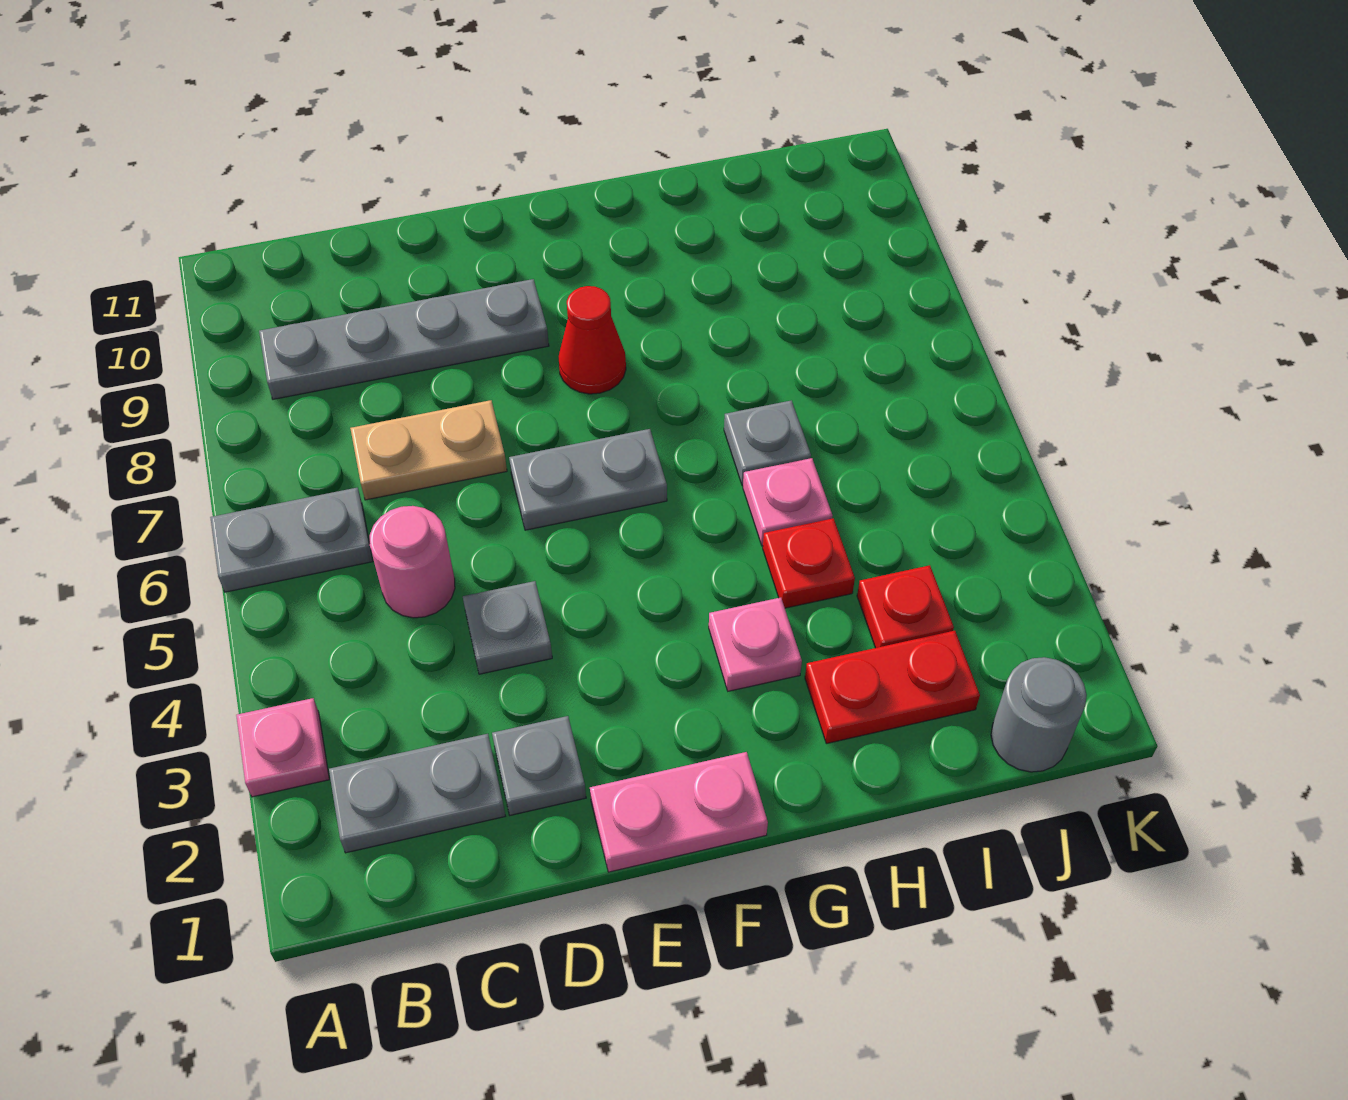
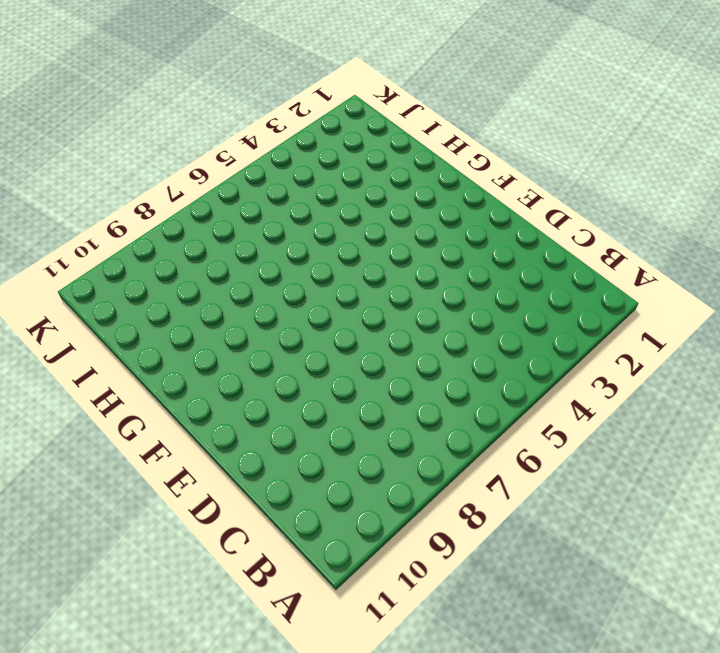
none -> pink 1x1 plate [236,698,329,797]
none -> grey 1x2 plate [210,488,373,592]
none -> grey 1x2 plate [329,734,505,853]

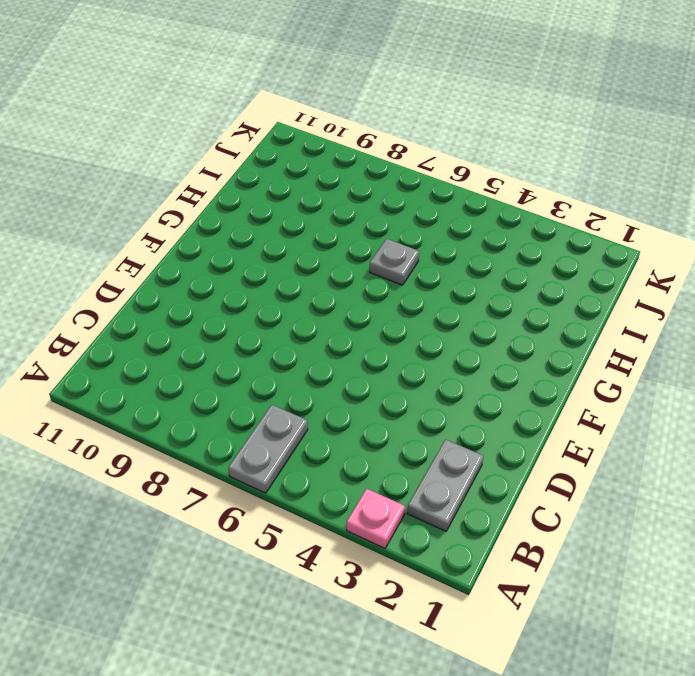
none -> grey 1x4 plate [259,279,549,399]
none -> pink 1x1 round brick [370,506,455,618]
none -> tan 1x2 plate [350,400,507,500]

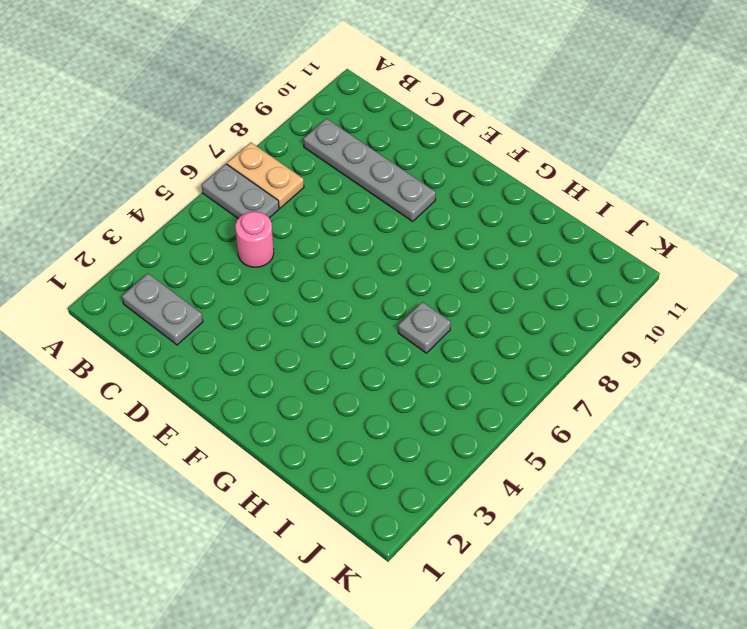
tan 1x2 plate [227,142,304,208] -> tan 1x2 plate moved to [350,400,507,500]
none -> pink 1x1 plate [236,698,329,797]
none -> grey 1x1 plate [492,716,586,815]
none -> grey 1x1 plate [463,581,552,674]

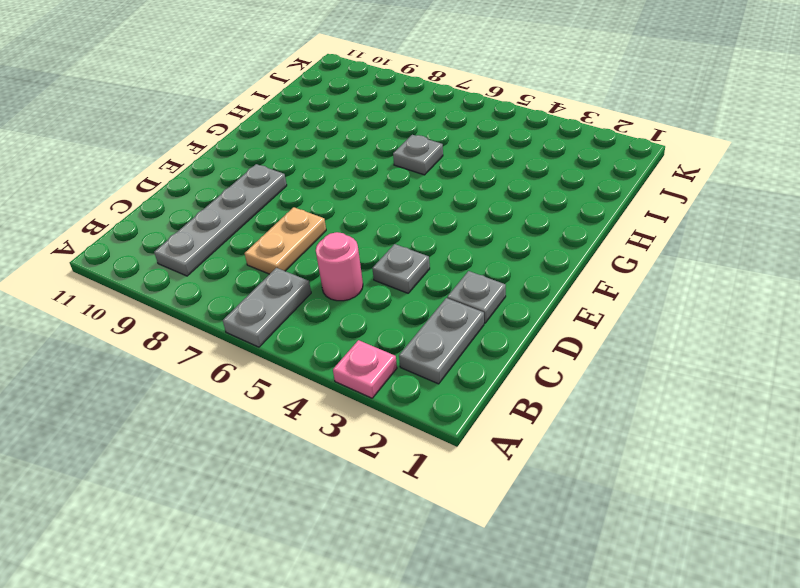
none -> pink 1x2 plate [590,752,768,872]
none -> grey 1x2 plate [509,429,667,530]
none -> red 1x1 cone [559,286,626,394]

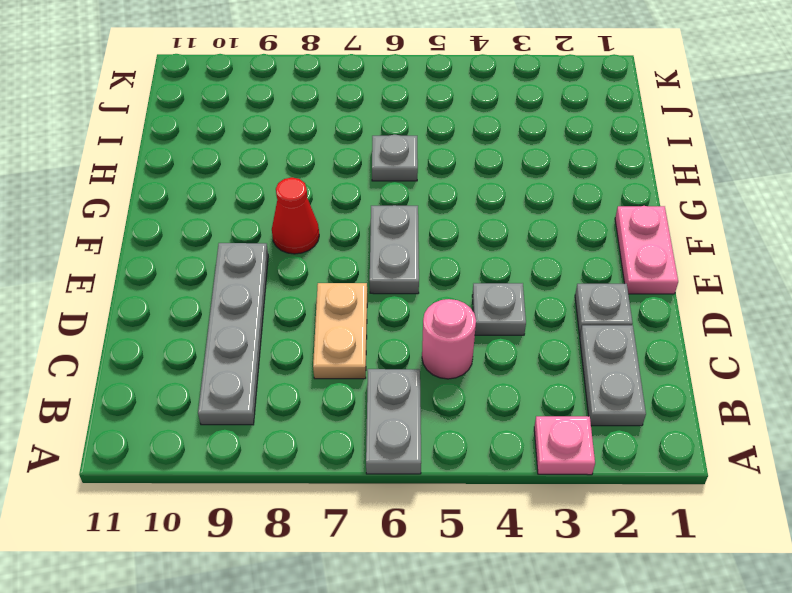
none -> pink 1x1 plate [709,598,802,691]
none -> red 1x2 plate [805,631,980,744]
none -> red 1x1 plate [763,518,855,608]

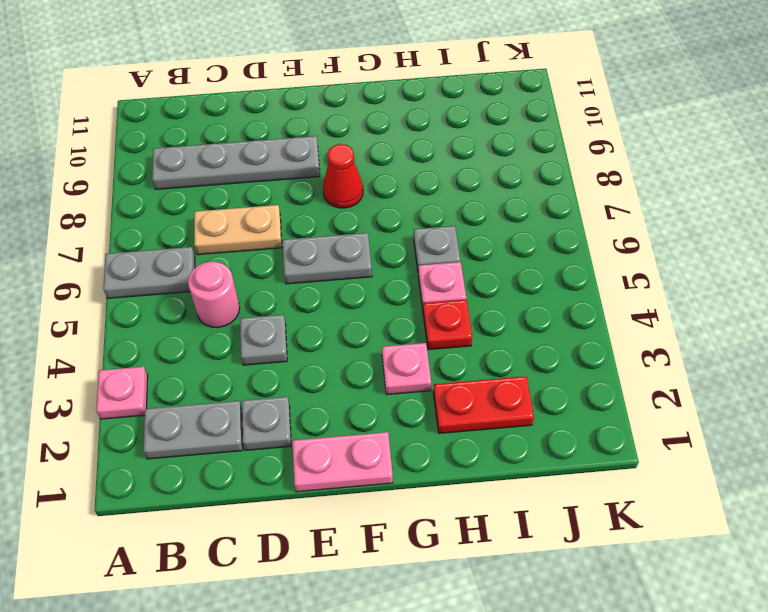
none -> red 1x1 plate [857,565,954,648]
none -> grey 1x1 round brick [991,657,1087,772]

